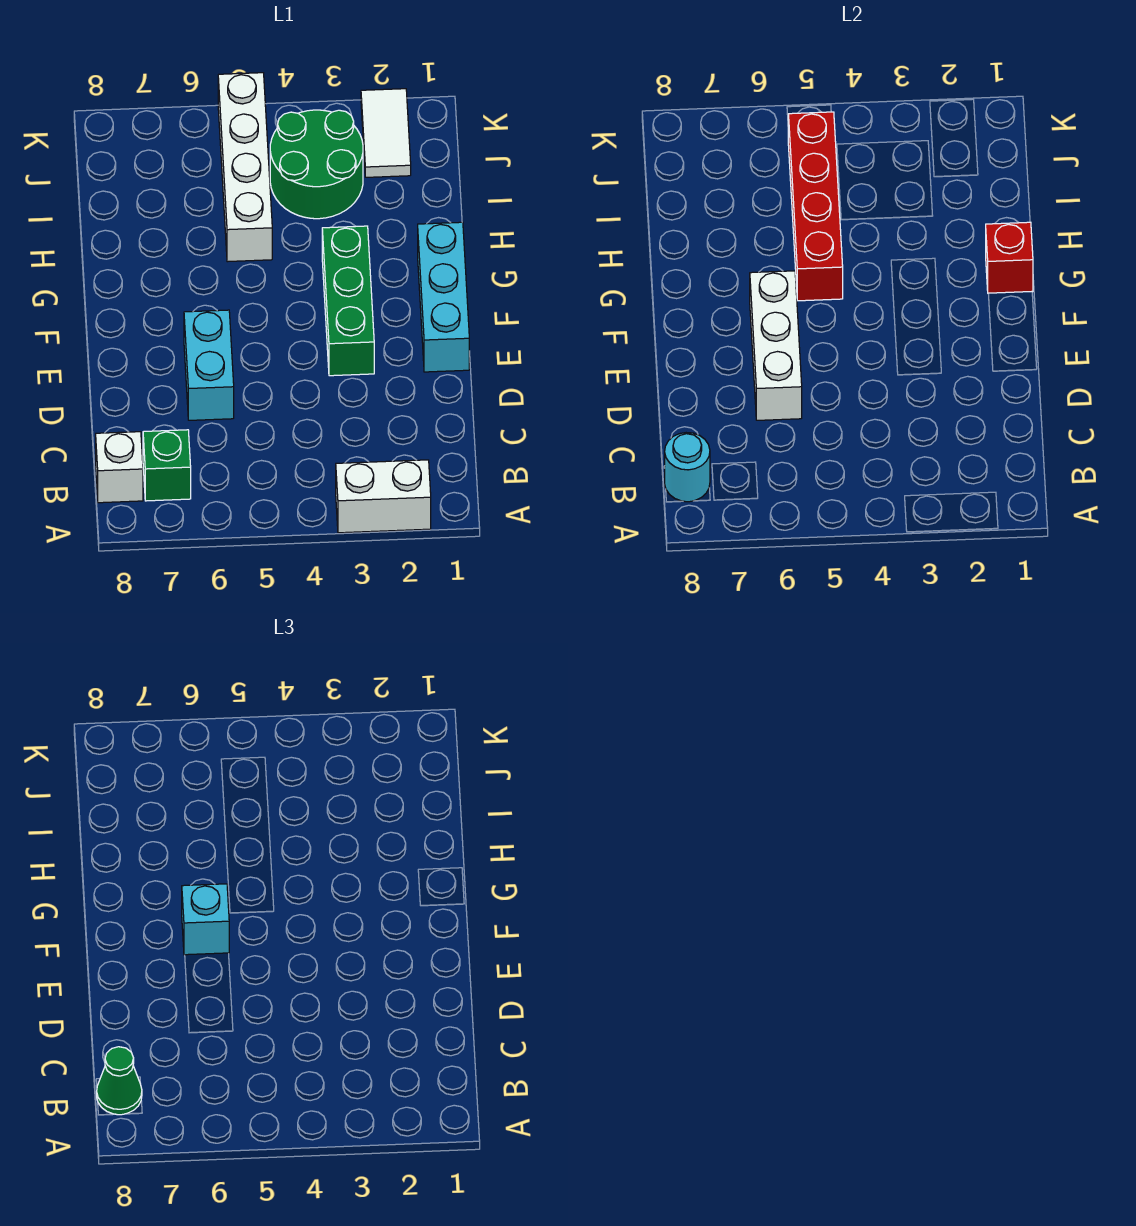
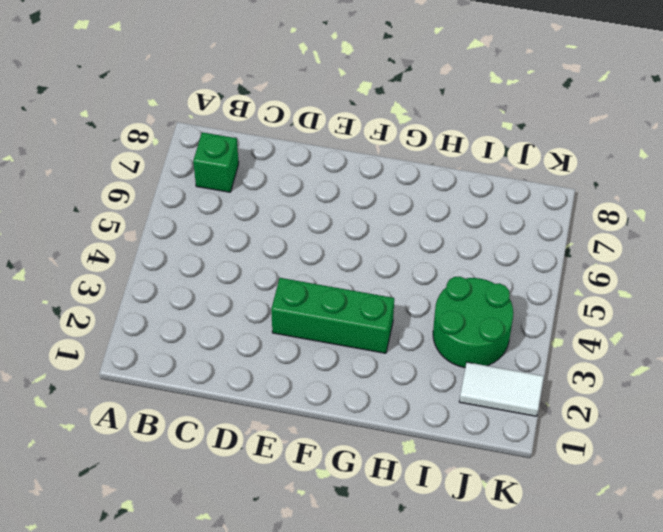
none -> white 1x2 brick [336,460,431,533]
none -> white 1x1 brick [96,432,143,503]
none -> cyan 1x2 brick [184,310,234,420]

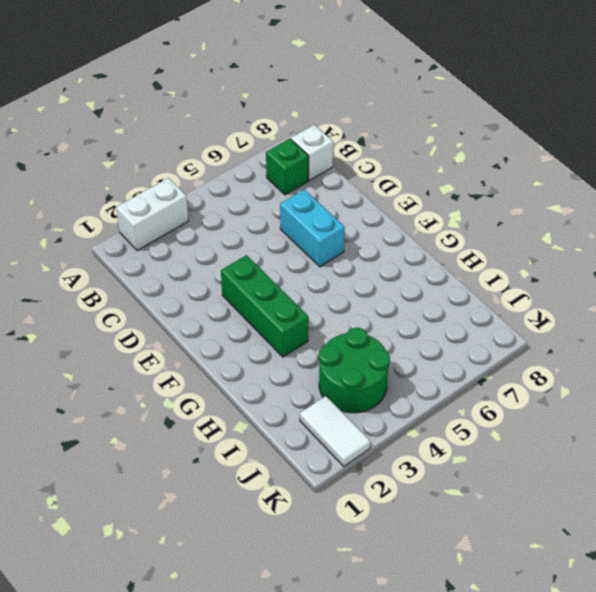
none -> cyan 1x3 brick [418,222,469,372]
none -> white 1x4 brick [218,73,272,262]
none -> cyan 1x1 round brick [665,433,710,502]

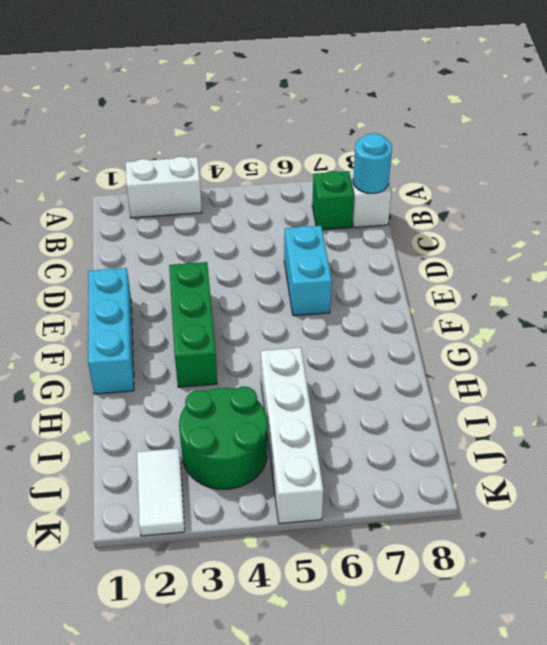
none -> white 1x3 brick [750,271,802,420]
none -> red 1x1 brick [986,222,1033,293]
none -> red 1x4 brick [788,112,843,301]

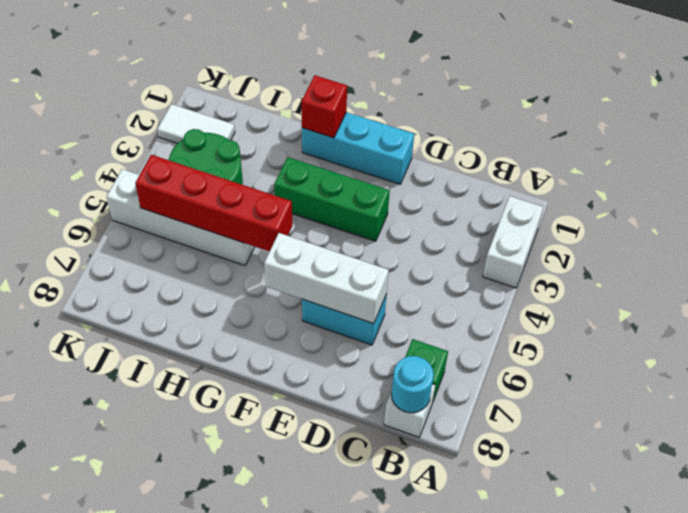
none -> green 1x1 cone [97,1047,142,1115]
none -> cyan 1x1 brick [182,884,229,955]

